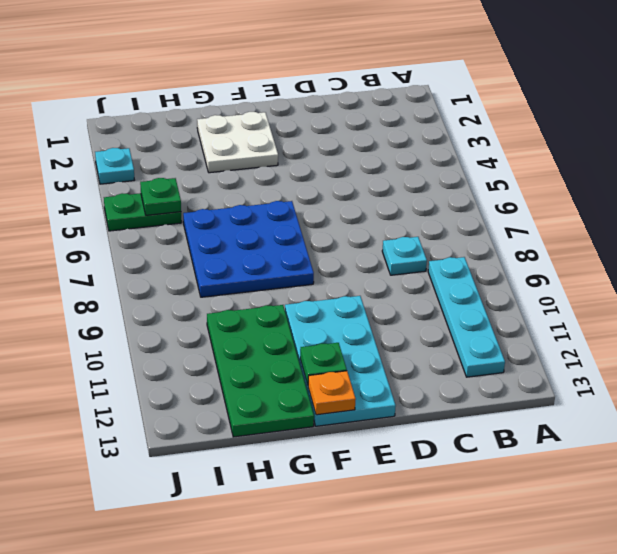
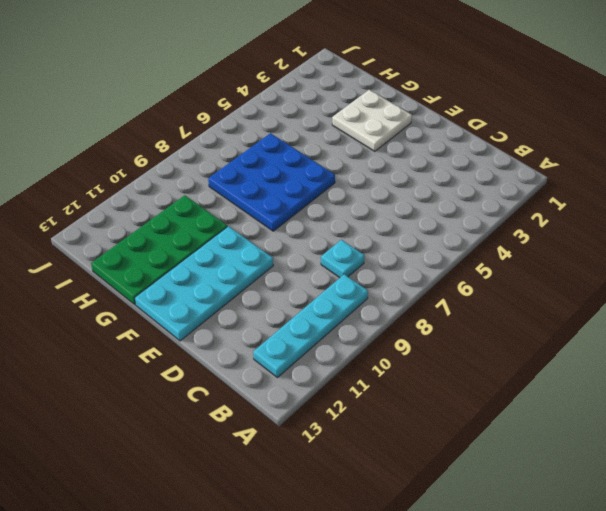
none -> green 1x2 plate [104,193,181,231]
none -> cyan 1x1 plate [95,148,134,184]

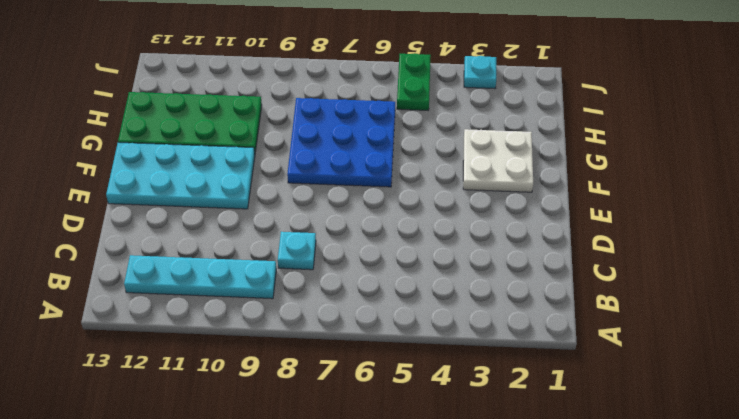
none -> green 1x1 plate [300,343,347,385]
none -> orange 1x1 plate [308,371,356,415]

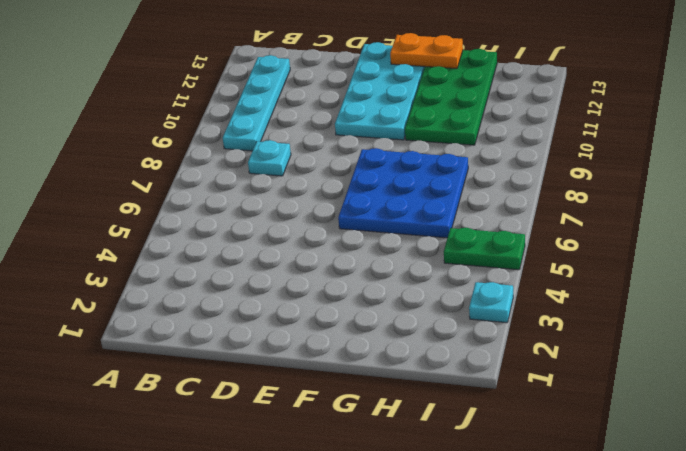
orange 1x2 plate [390,33,463,69] -> orange 1x1 plate [308,371,356,415]
none -> white 2x2 plate [197,112,278,173]
none -> green 1x1 plate [300,343,347,385]

